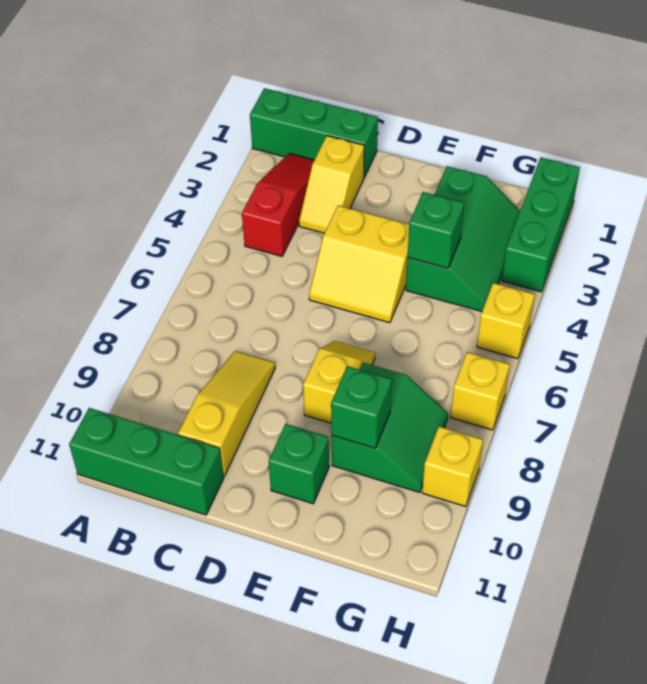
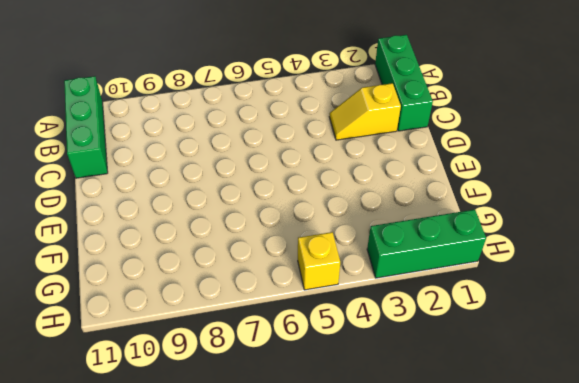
none -> red 1x3 slope [242,154,314,256]
none -> yellow 1x3 slope [178,351,275,476]
none -> yellow 2x2 slope [309,206,409,323]

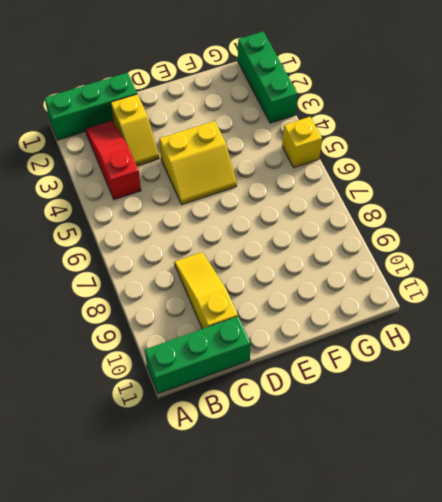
none -> yellow 1x2 slope [303,341,375,423]
none -> green 1x1 brick [269,424,329,504]
none -> green 2x3 slope [406,166,520,311]

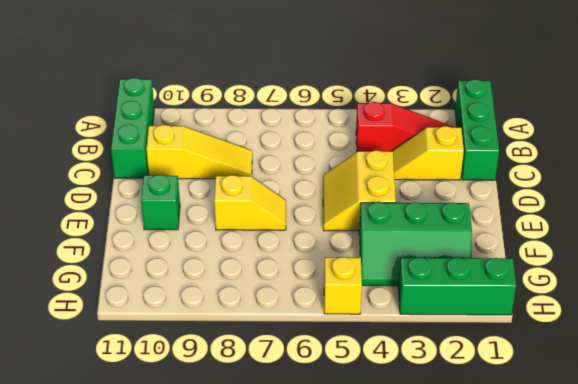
none -> green 2x2 slope [332,363,448,492]
none -> yellow 1x1 brick [451,352,510,430]
none -> yellow 1x1 brick [422,426,483,507]

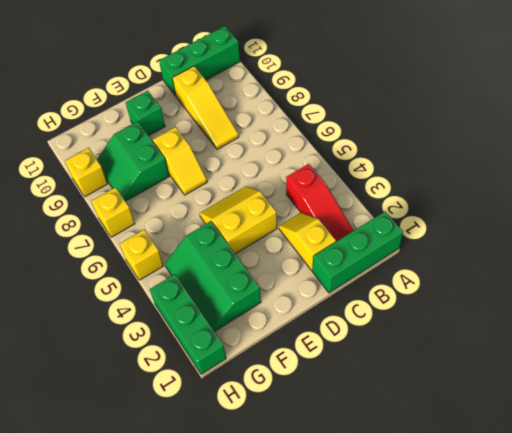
none -> green 1x1 brick [408,192,464,268]
none -> green 1x1 brick [331,366,392,448]

